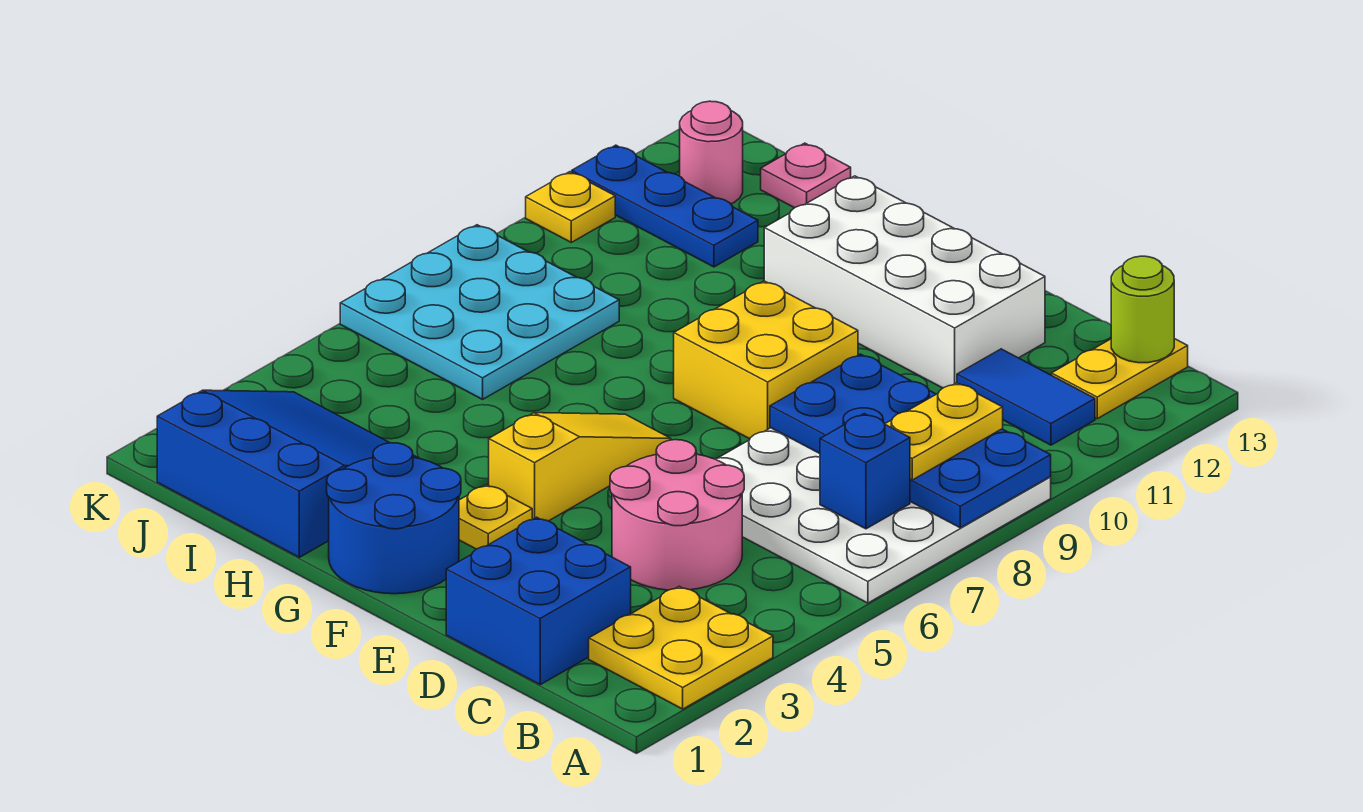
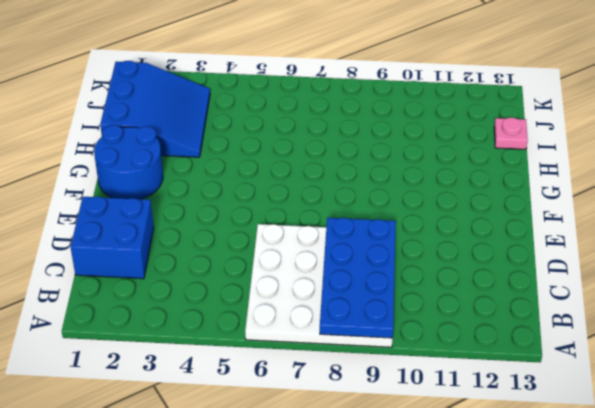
none -> yellow 2x2 plate [589,586,773,709]
none -> blue 1x2 tile [957,349,1095,445]
none -> yellow 1x2 plate [1052,339,1188,419]

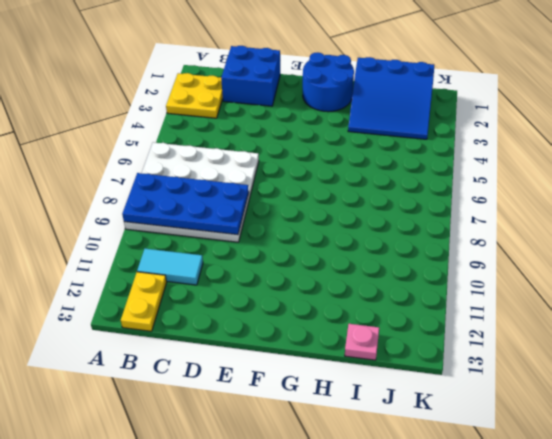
cyan 1x2 tile [137,249,203,285] -> blue 1x2 tile [957,349,1095,445]
none -> pink 2x2 round brick [610,440,744,590]
none -> white 2x4 brick [764,176,1045,388]
none -> yellow 2x2 brick [674,281,858,439]

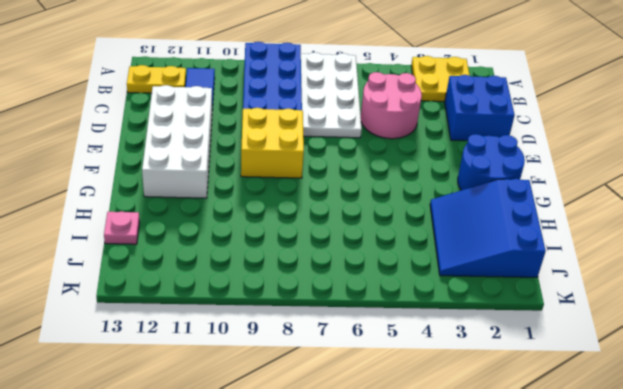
none -> yellow 1x1 plate [459,485,532,549]
none -> yellow 1x3 slope [489,413,671,521]
none -> cyan 3x3 plate [340,225,619,399]

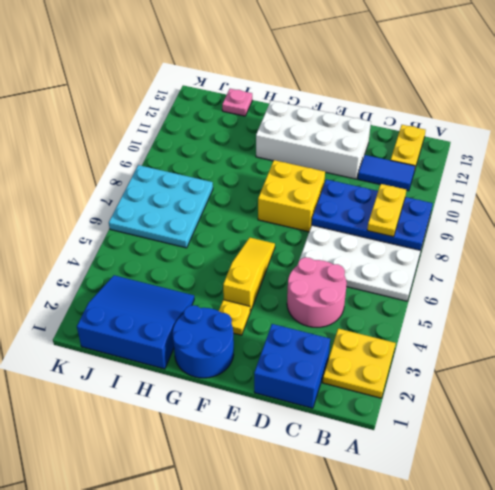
none -> blue 1x3 plate [572,145,758,267]
none -> pink 1x1 round brick [680,101,743,204]
none -> yellow 1x1 plate [526,172,615,242]

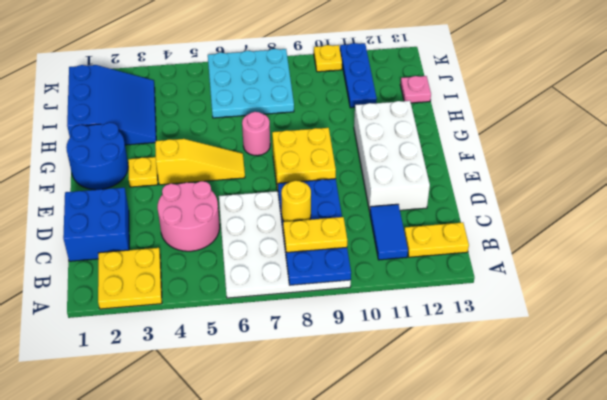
yellow 1x1 round brick [281,181,311,222] -> none
pink 1x1 round brick [242,112,270,156] -> pink 1x1 round brick moved to [680,101,743,204]
none -> blue 1x1 brick [820,414,910,529]
none -> lime 1x1 round brick [1111,256,1174,363]

